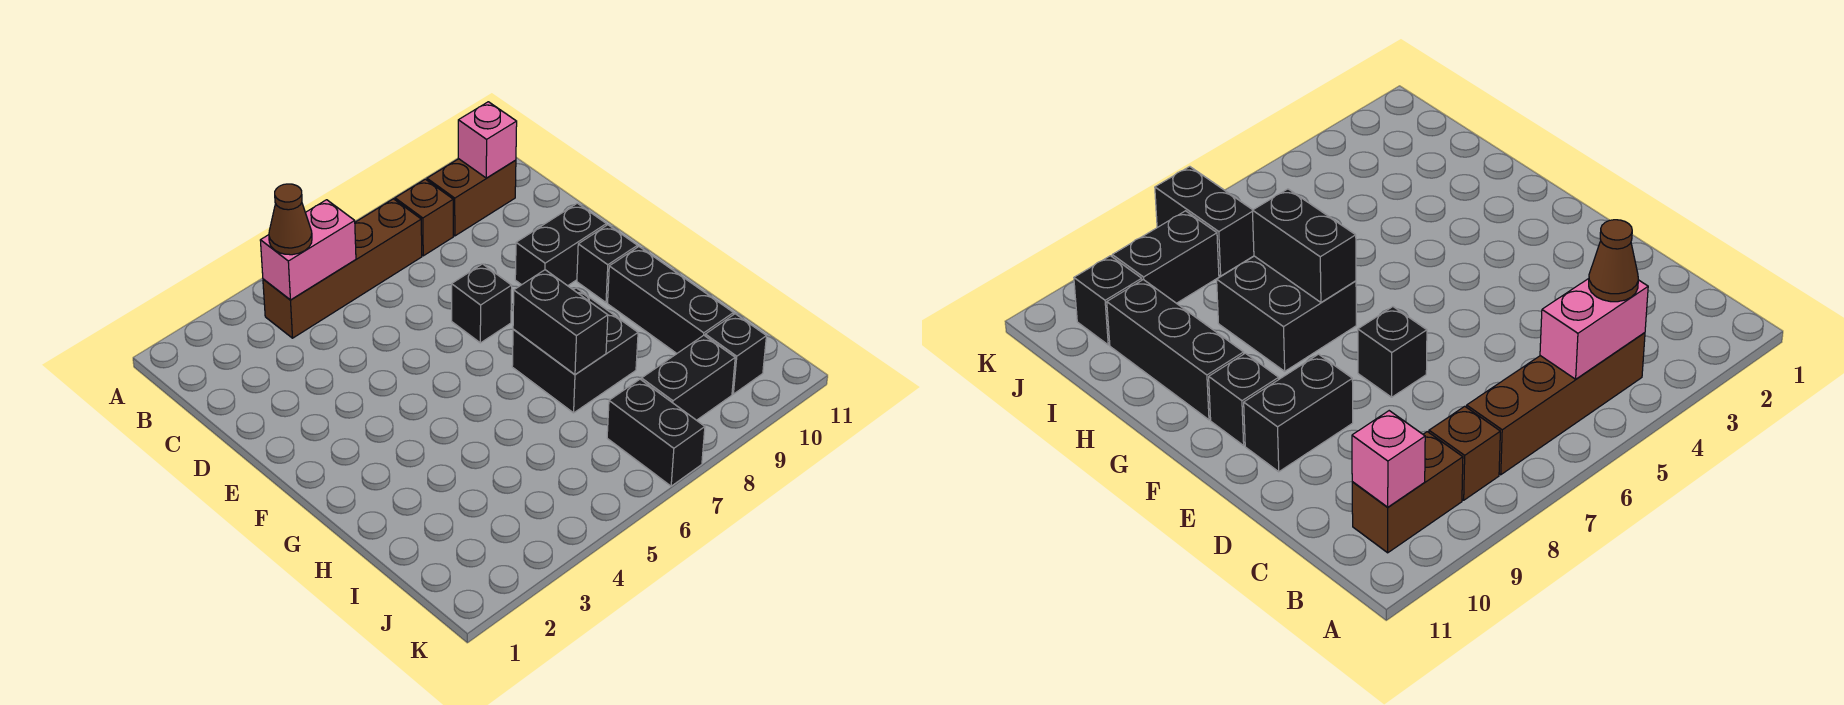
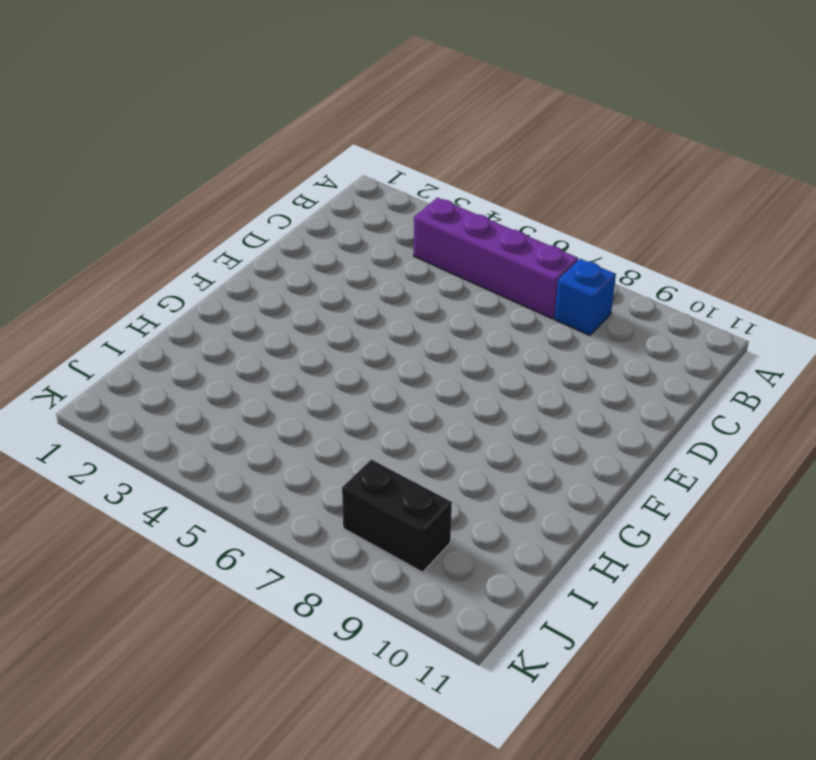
purple 1x4 brick [414,198,578,319] -> brown 1x4 brick [263,199,422,338]
blue 1x1 brick [554,259,616,336] -> brown 1x1 brick [395,179,453,256]
none -> brown 1x2 brick [427,159,516,236]
none -> black 1x1 brick [452,264,512,343]
none -> black 1x2 brick [515,203,606,286]

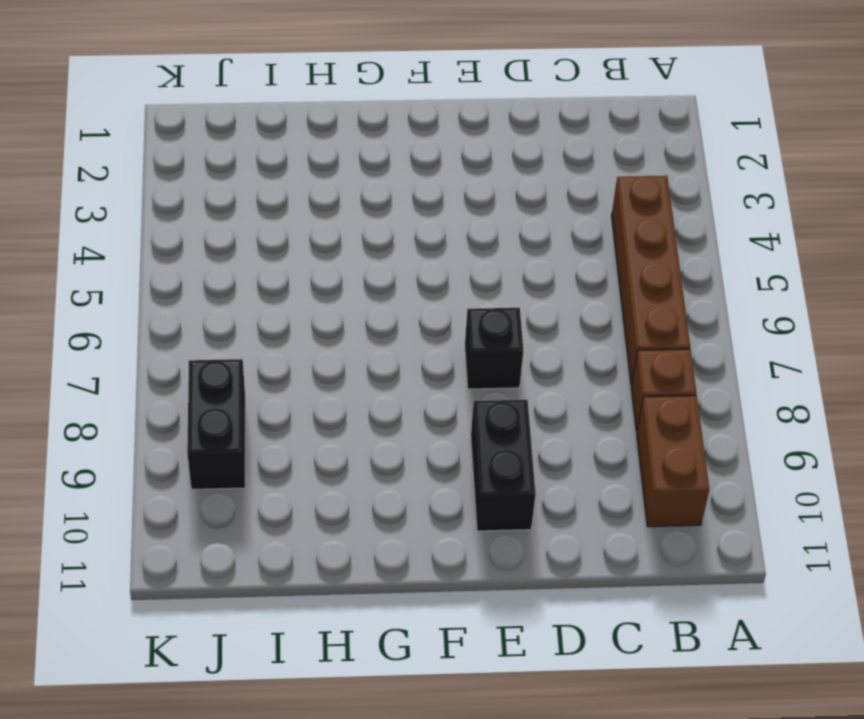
none -> black 1x1 brick [577,225,637,303]
none -> black 2x2 brick [512,288,638,413]
none -> black 1x3 brick [608,247,733,353]

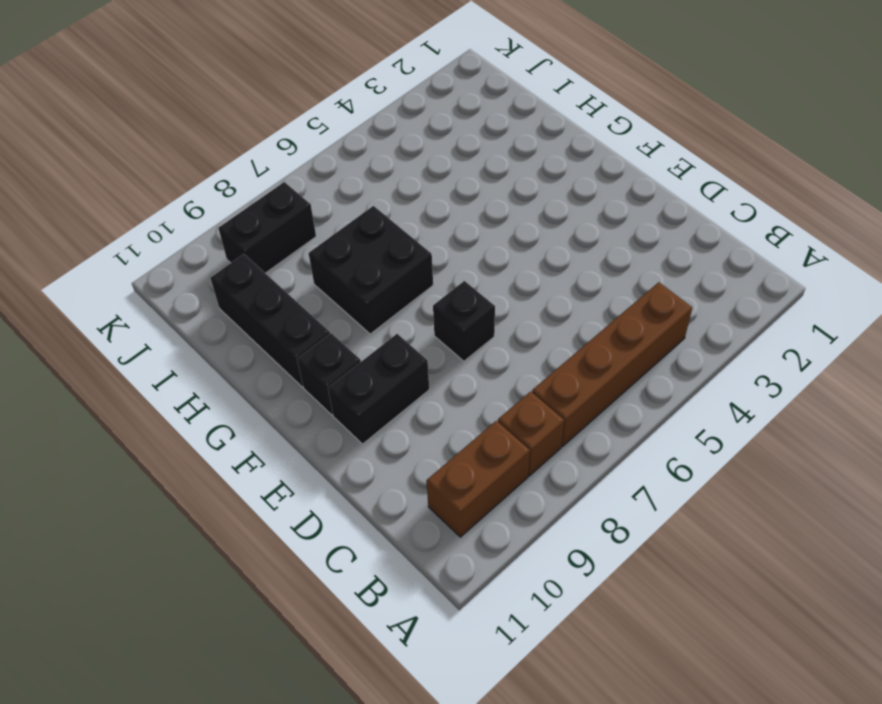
none -> black 1x2 brick [607,379,705,486]
none -> black 1x1 brick [705,314,766,394]
none -> pink 1x2 brick [260,200,356,300]

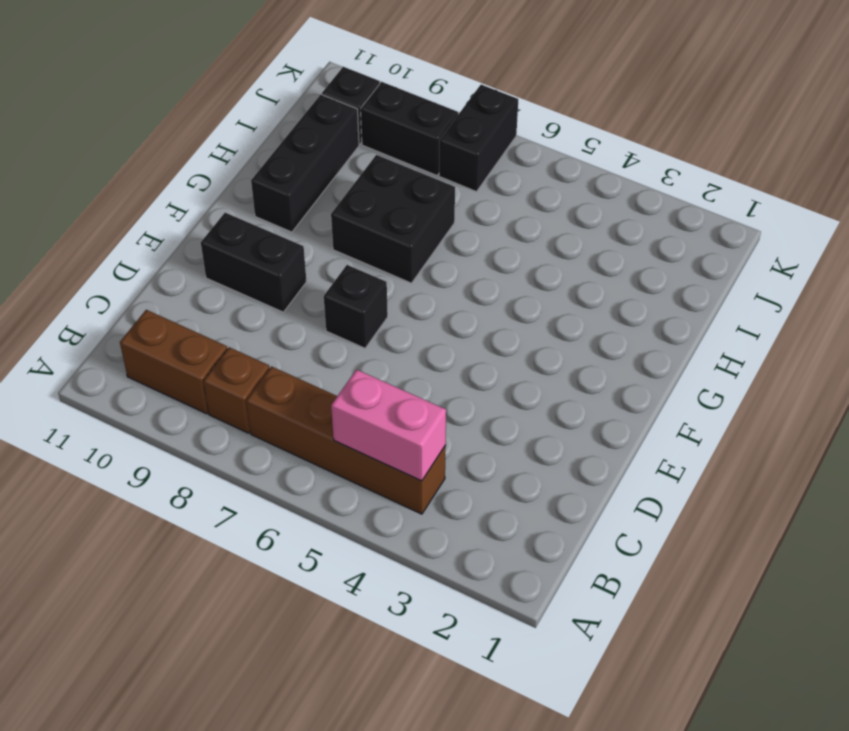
none -> black 1x1 brick [577,225,637,303]
none -> pink 1x1 brick [458,102,517,178]
none -> black 1x2 brick [513,270,608,374]

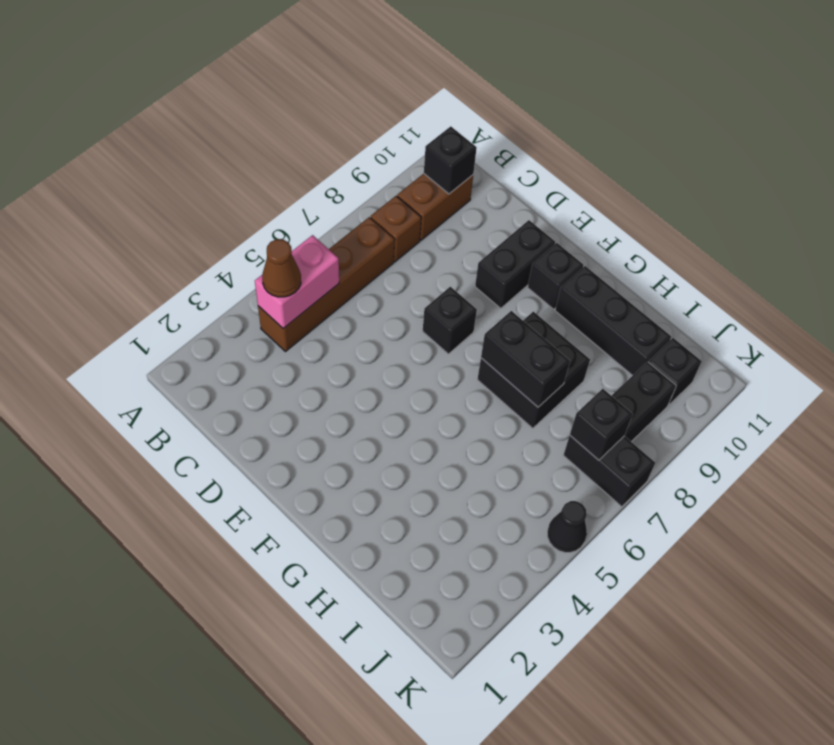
black 1x1 brick [424,126,477,194] -> pink 1x1 brick [458,102,517,178]
black 1x1 brick [570,389,633,460] -> none
black 1x1 cone [547,501,587,553] -> none

